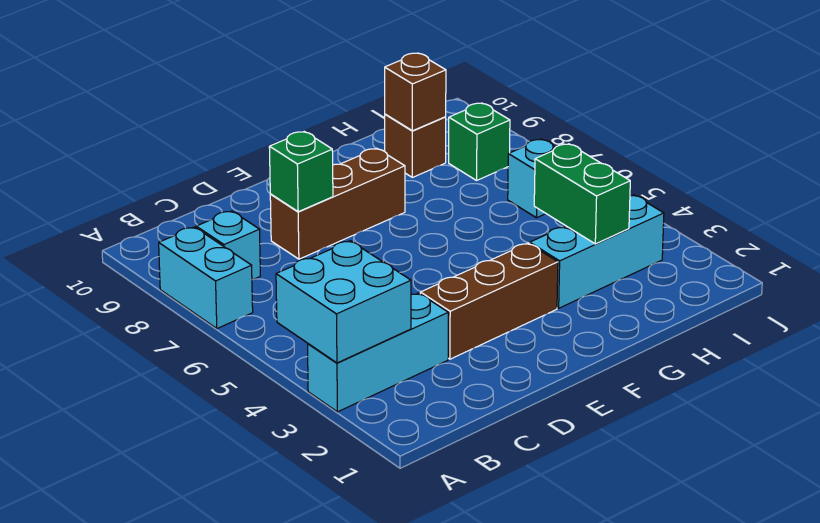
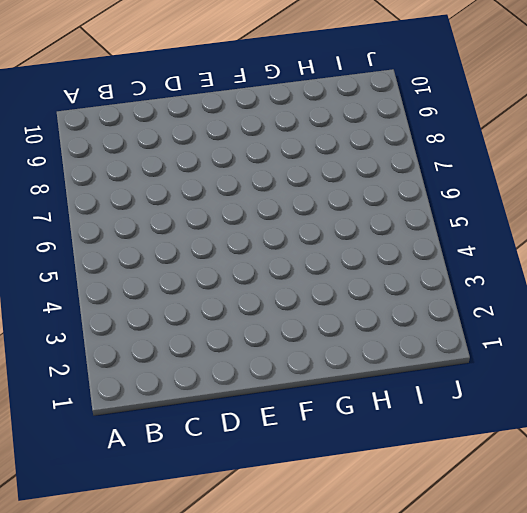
none -> cyan 1x3 brick [308,293,448,412]
none -> cyan 1x2 brick [159,227,253,329]
none -> cyan 1x1 brick [196,211,260,280]

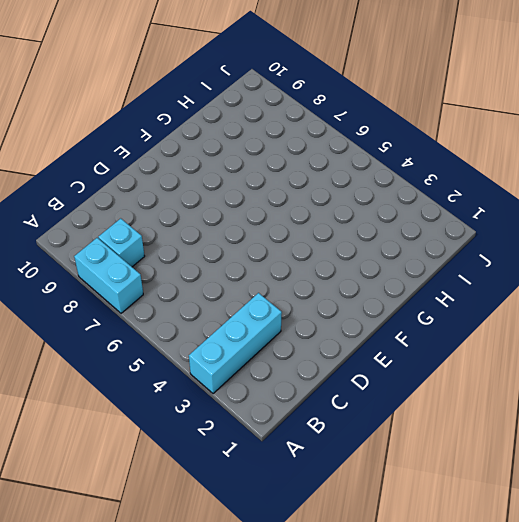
none -> brown 1x3 brick [420,243,558,359]
none -> brown 1x3 brick [270,148,405,259]
none -> cyan 1x3 brick [530,195,664,308]

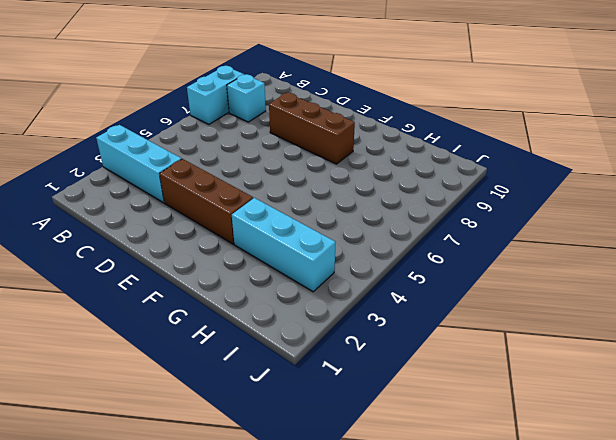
none -> brown 1x1 brick [385,114,446,177]
none -> cyan 1x1 brick [508,139,555,218]
none -> green 1x1 brick [449,103,510,180]

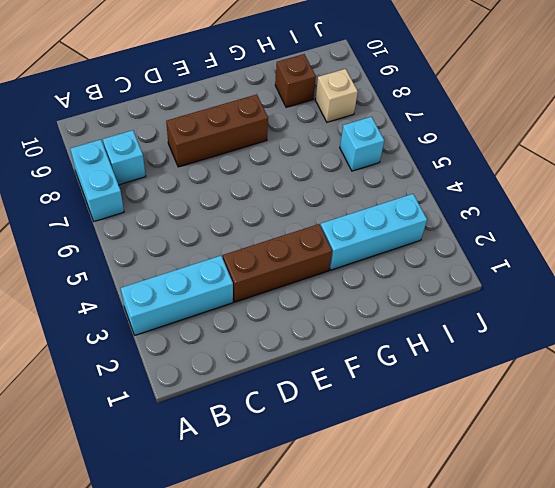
tan 1x1 brick [315,69,358,122] -> green 1x1 brick [449,103,510,180]
none -> cyan 2x2 brick [276,241,411,363]
none -> green 1x1 brick [269,131,333,212]
none -> green 1x2 brick [534,144,630,244]

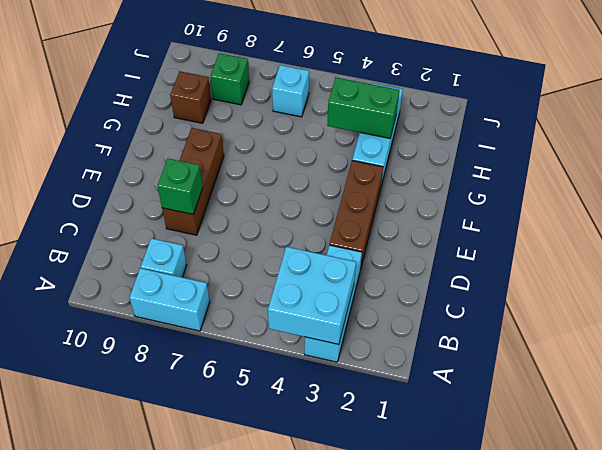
none -> brown 1x1 brick [385,53,446,131]

